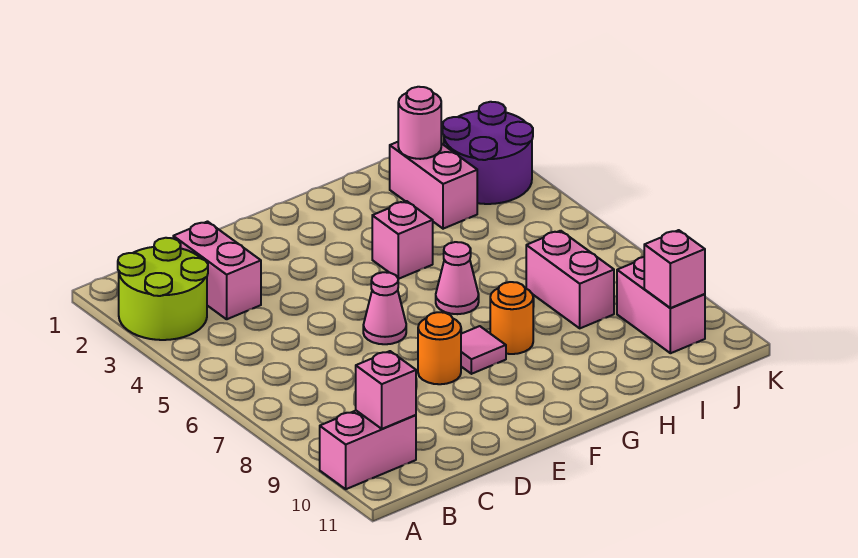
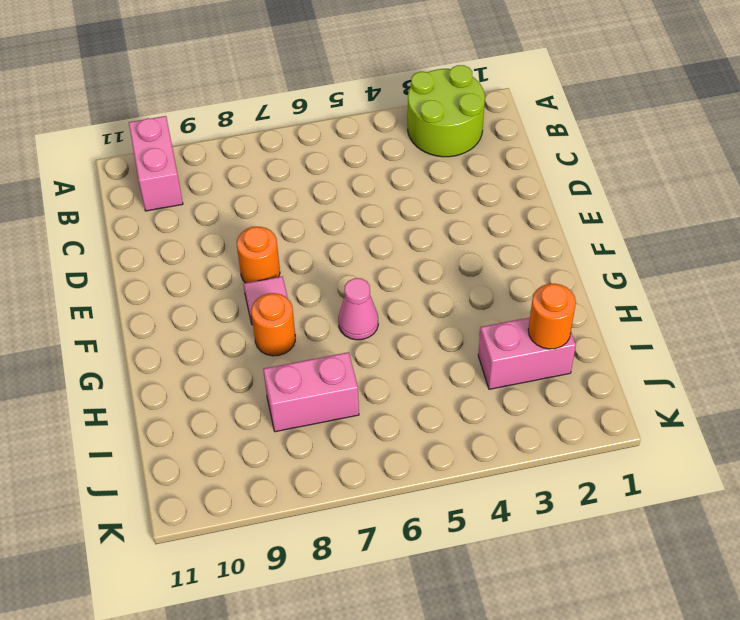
orange 1x1 round brick [528,284,576,349] -> pink 1x1 round brick [398,87,441,159]
none -> pink 1x2 brick [173,222,261,319]
none -> pink 1x1 cone [363,272,406,344]
none -> pink 1x1 brick [372,201,433,279]

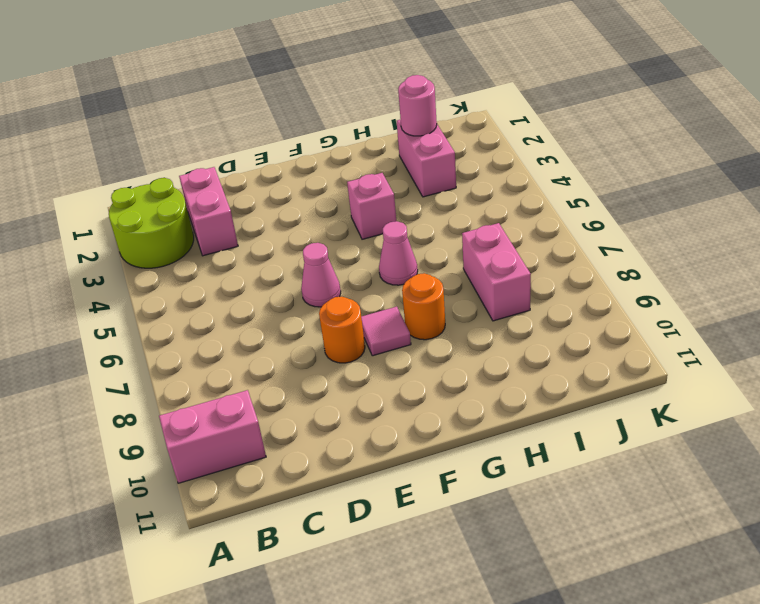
none -> purple 2x2 round brick [443,102,533,204]
none -> pink 1x2 brick [617,257,705,353]
none -> pink 1x1 brick [356,351,416,429]

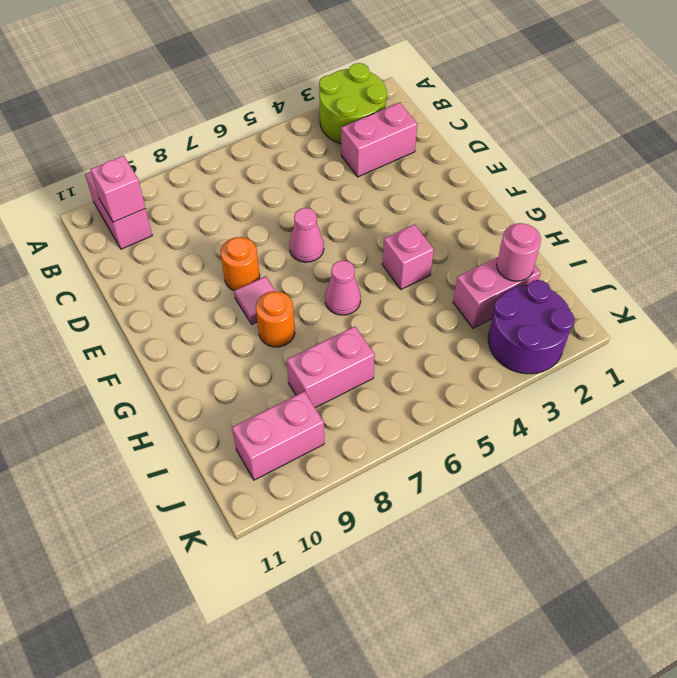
none -> pink 1x1 brick [644,230,705,308]

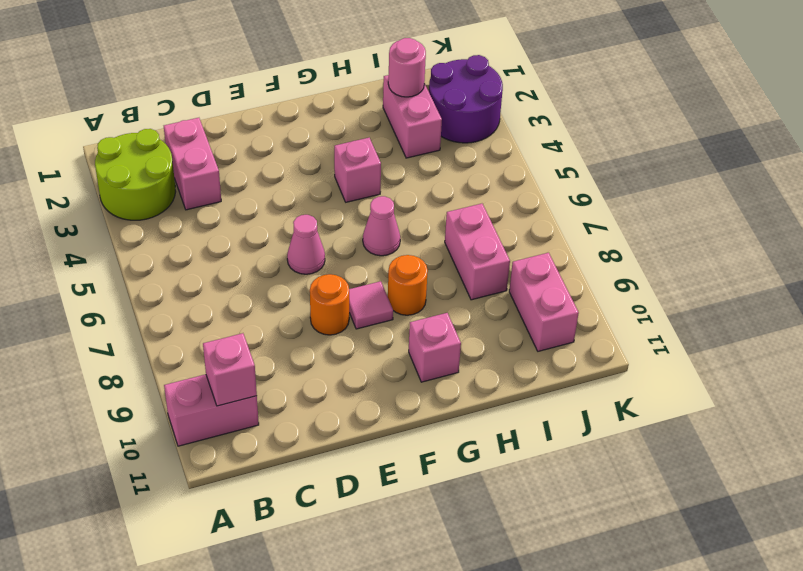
pink 1x1 brick [409,313,461,382] -> pink 1x1 brick moved to [644,230,705,308]

